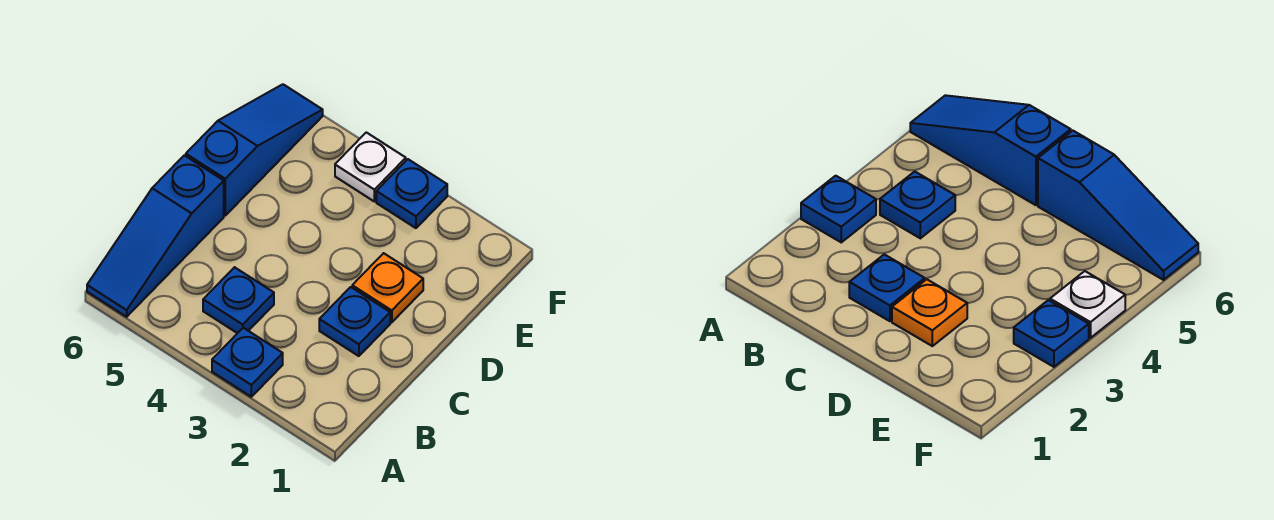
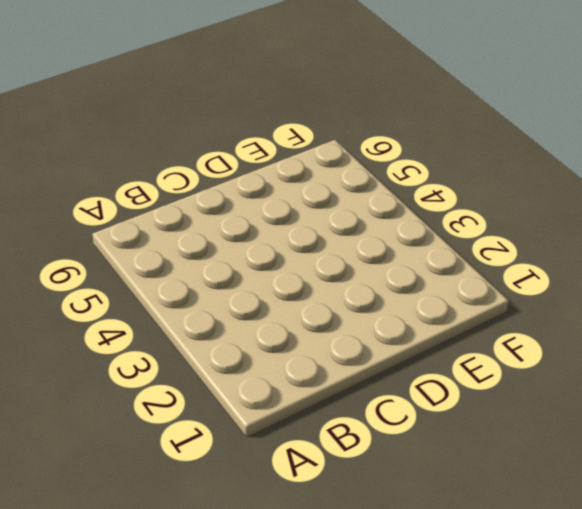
none -> blue 1x1 plate [212,328,283,397]
none -> blue 1x3 slope [87,155,224,317]

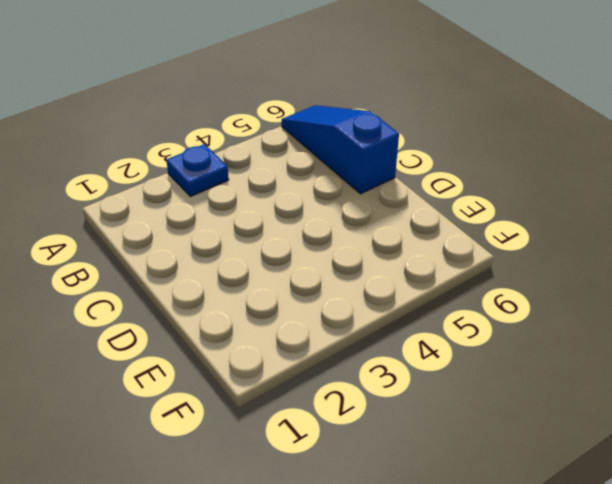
none -> blue 1x1 plate [203,267,274,333]
none -> blue 1x1 plate [319,287,390,356]

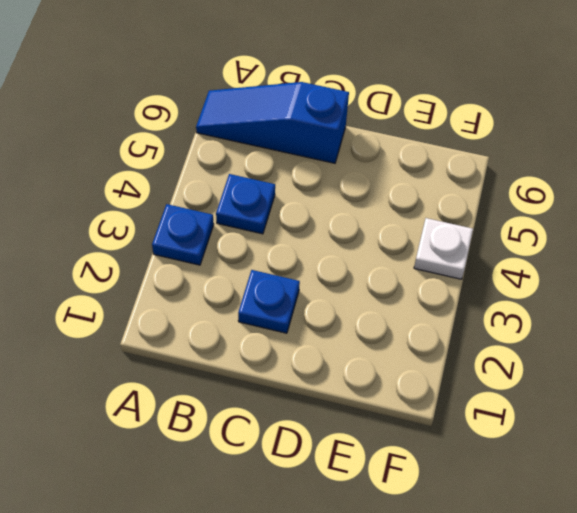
none -> orange 1x1 plate [352,253,423,322]
none -> blue 1x3 slope [186,84,323,215]

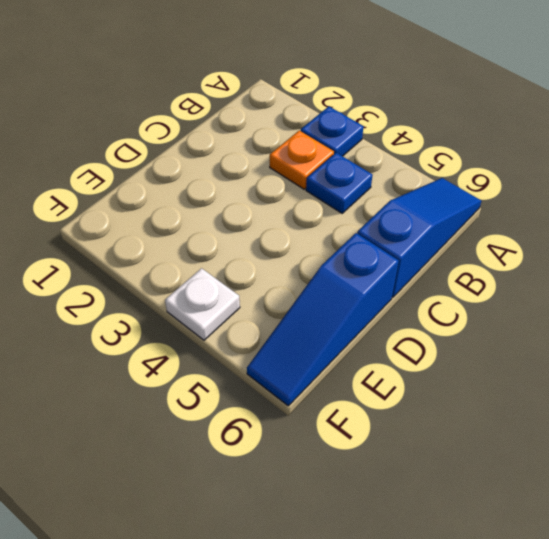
orange 1x1 plate [270,131,334,189] -> orange 1x1 plate moved to [352,253,423,322]
none -> blue 1x1 plate [319,287,390,356]
none -> blue 1x1 plate [376,159,447,228]

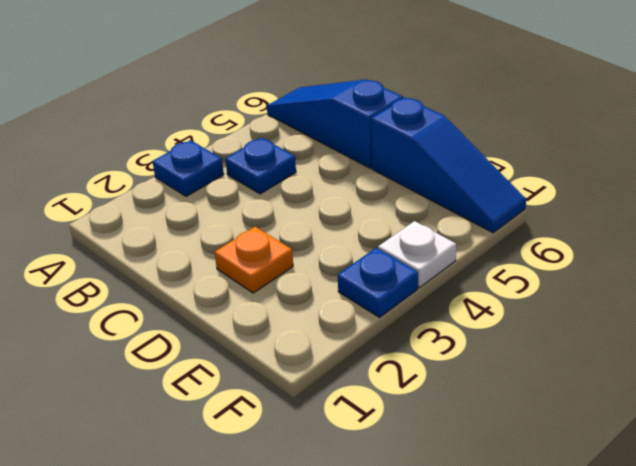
none -> blue 1x1 plate [319,287,390,356]

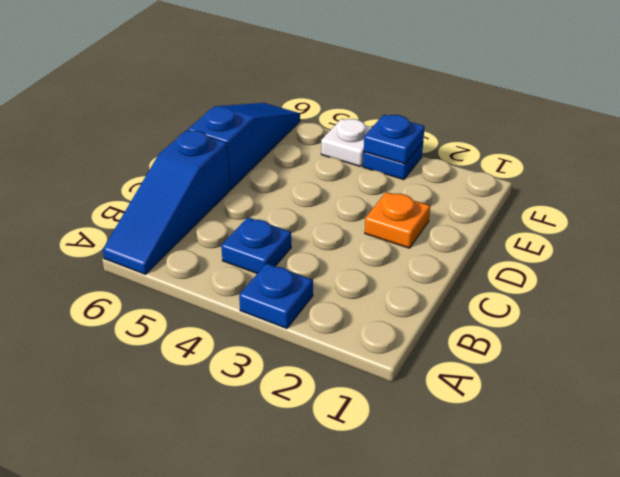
blue 1x1 plate [364,115,425,164] -> blue 1x1 plate moved to [319,287,390,356]

